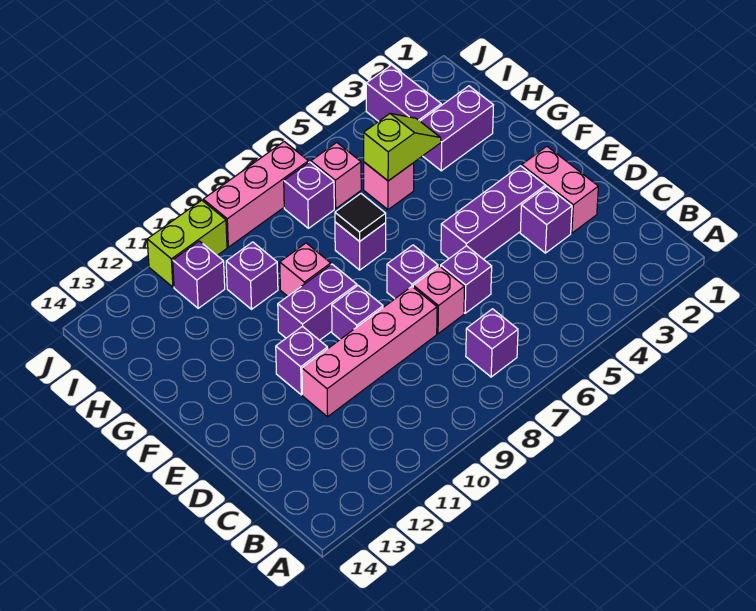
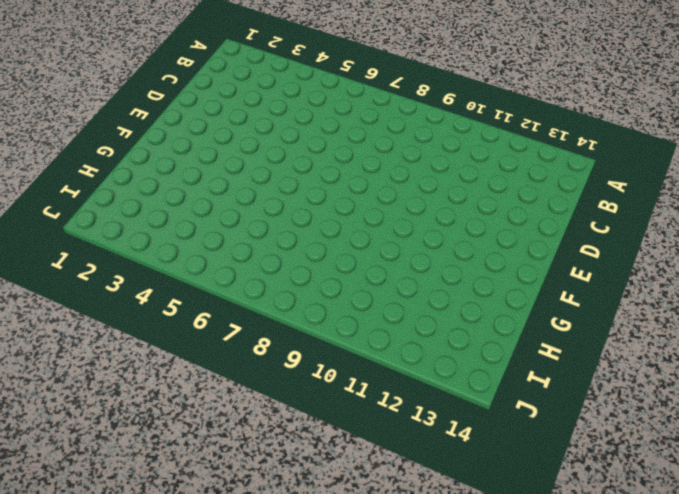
none -> purple 1x1 brick [466,309,518,377]
none -> pink 1x2 brick [522,146,598,233]
none -> purple 1x1 brick [520,186,572,253]

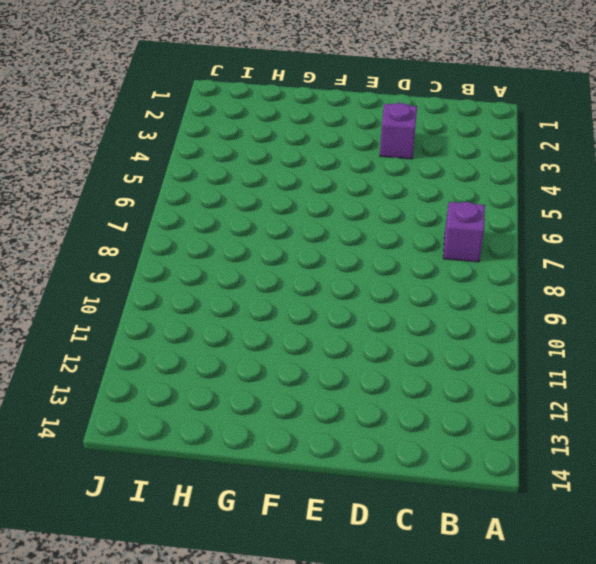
none -> pink 1x2 brick [522,146,598,233]
none -> purple 1x1 brick [441,246,492,313]
none -> pink 1x1 brick [413,266,465,334]

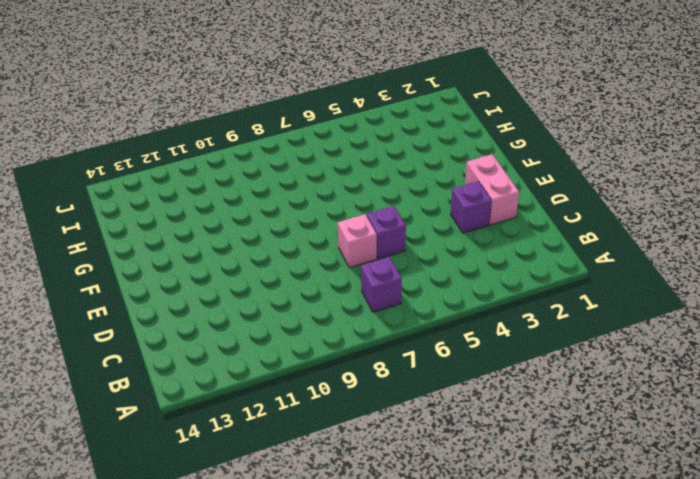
none -> pink 1x4 brick [302,287,437,417]
none -> purple 1x3 brick [441,166,545,259]
none -> purple 1x1 brick [387,245,438,299]

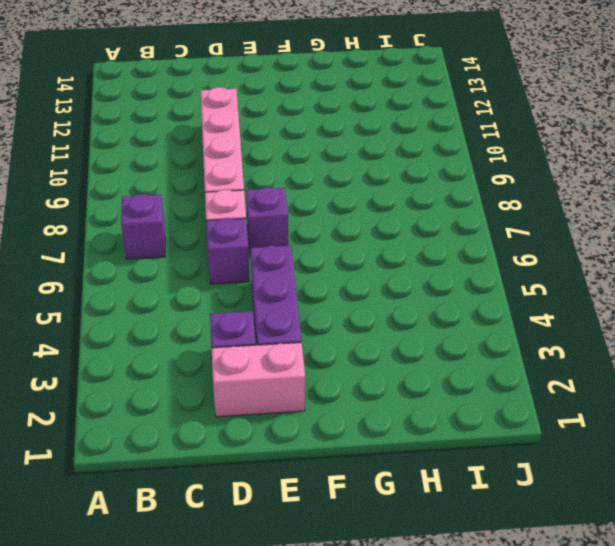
none -> purple 1x1 brick [332,286,383,339]
none -> purple 1x1 brick [276,326,328,395]
none -> purple 1x2 brick [278,264,357,340]

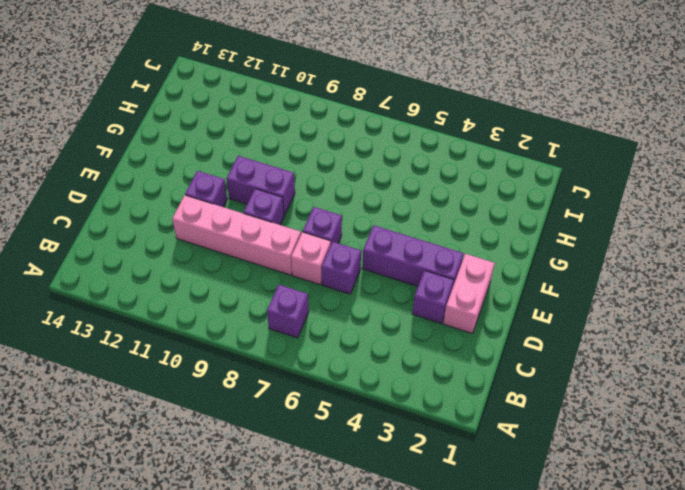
none -> purple 1x1 brick [335,222,386,270]
none -> pink 1x1 brick [280,243,331,296]
none -> purple 1x2 brick [420,86,493,171]

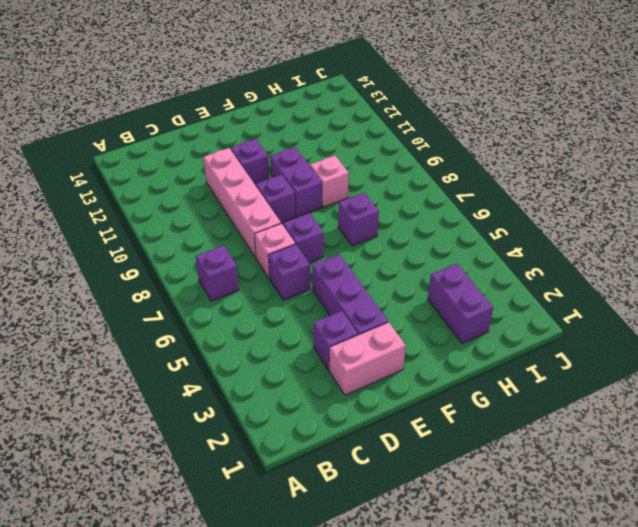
none -> pink 1x1 brick [364,162,414,210]
none -> purple 1x1 brick [226,242,278,309]
none -> purple 1x2 brick [366,65,441,121]

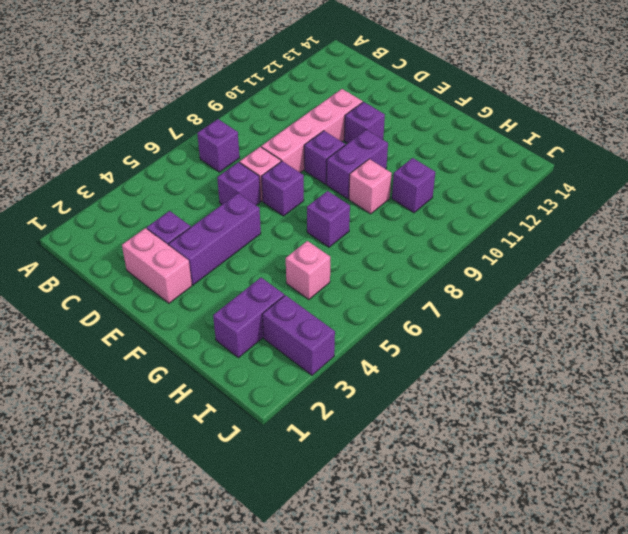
none -> pink 1x1 brick [311,142,361,209]
none -> purple 1x1 brick [284,162,334,228]
none -> purple 1x1 brick [173,241,225,308]

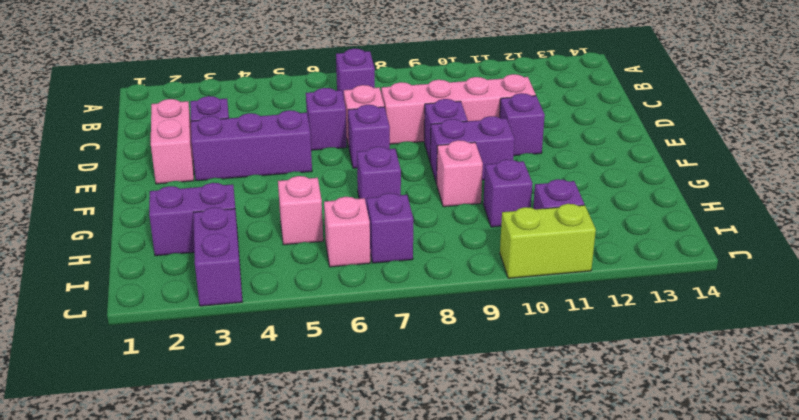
none -> pink 1x3 brick [203,142,308,247]
none -> black 1x1 tile [335,194,386,241]
none -> lime 1x2 slope [364,114,441,181]

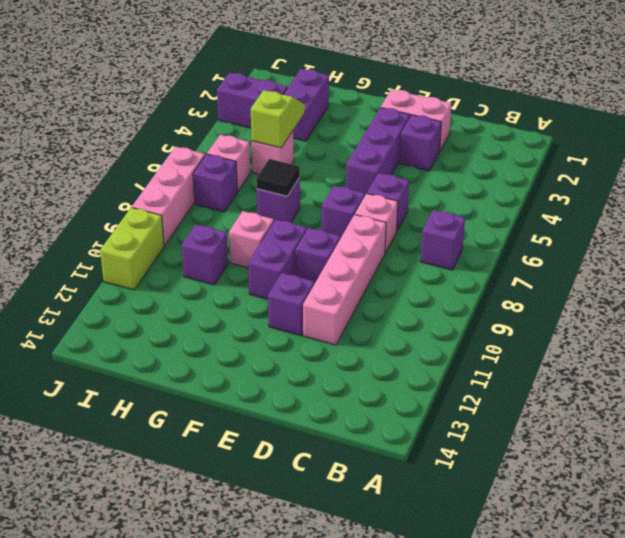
none -> purple 1x1 brick [173,241,225,308]

